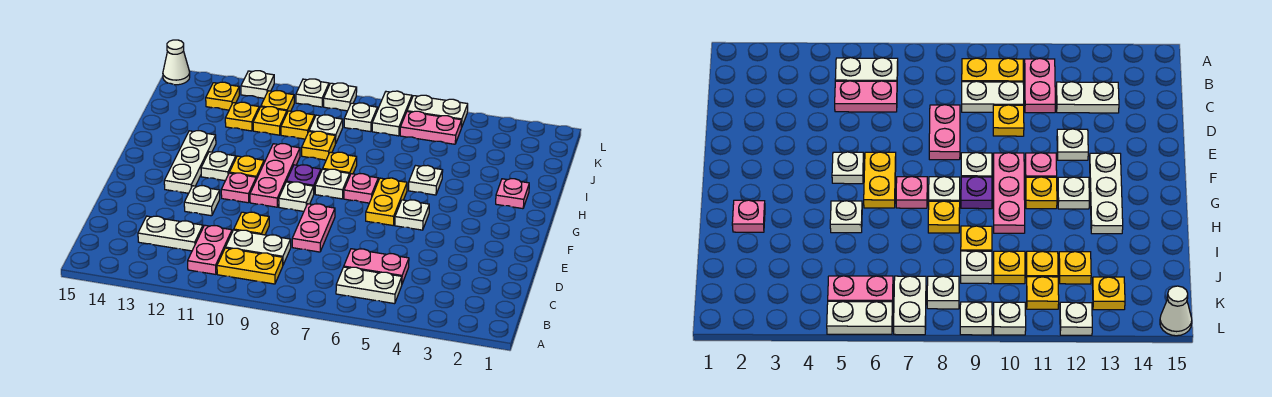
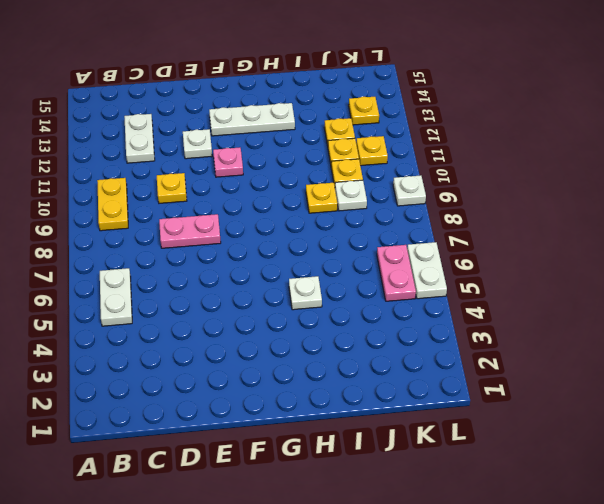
none -> pink 1x2 plate [188,225,232,274]
none -> pink 1x2 plate [344,249,409,284]
none -> white 1x2 plate [225,230,291,265]
none -> white 1x1 plate [395,200,429,230]

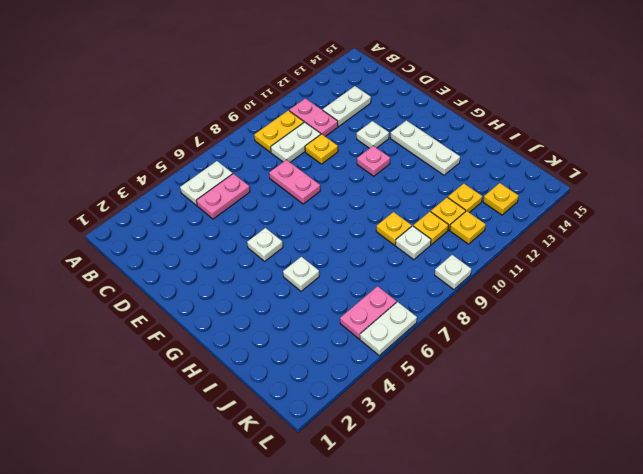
none -> yellow 1x2 plate [366,178,407,225]
none -> white 1x1 plate [279,182,314,211]
none -> pink 1x3 plate [250,144,300,207]
none -> pink 1x1 plate [344,174,378,203]

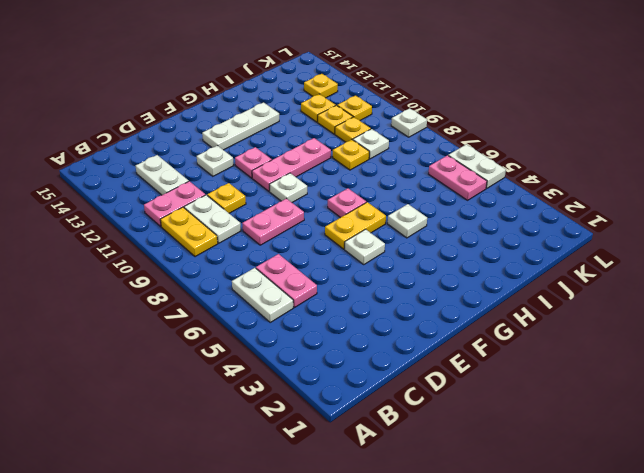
none -> white 1x1 plate [315,169,350,199]
none -> purple 1x1 plate [287,165,321,193]
none -> yellow 1x1 plate [229,156,264,179]
none -> white 1x1 plate [201,152,236,181]

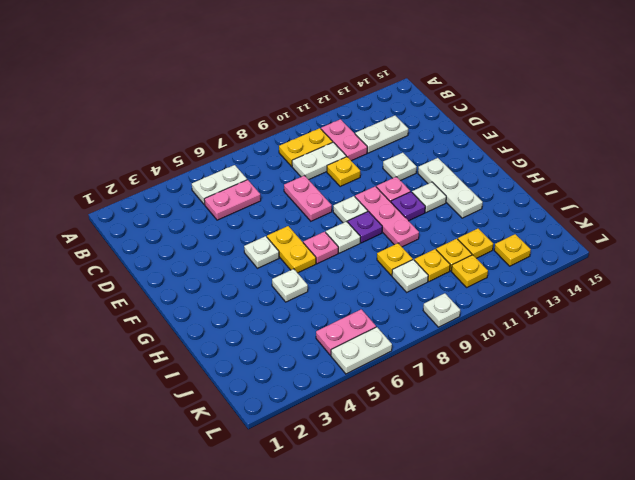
purple 1x1 plate [391,192,425,221] -> yellow 1x1 plate [229,156,264,179]
none -> pink 1x1 plate [496,179,529,209]
none -> yellow 1x1 plate [323,152,357,175]
none -> white 1x2 plate [372,91,412,136]
none -> white 1x1 plate [344,103,377,132]

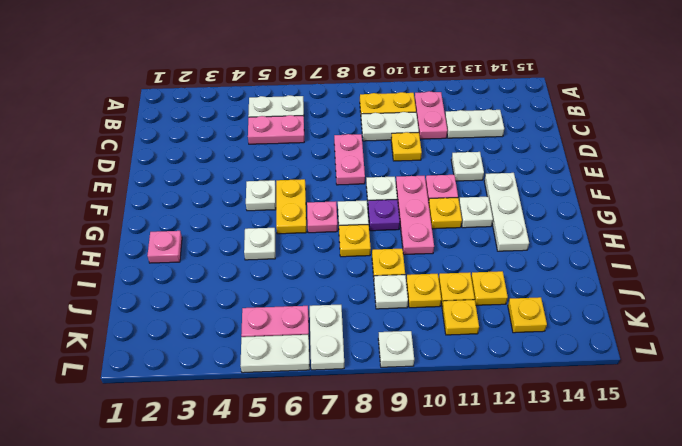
none -> white 1x1 plate [344,103,377,132]
none -> white 1x1 plate [296,79,329,107]
none -> white 1x1 plate [241,71,274,98]
none -> white 1x1 cone [163,40,190,85]

